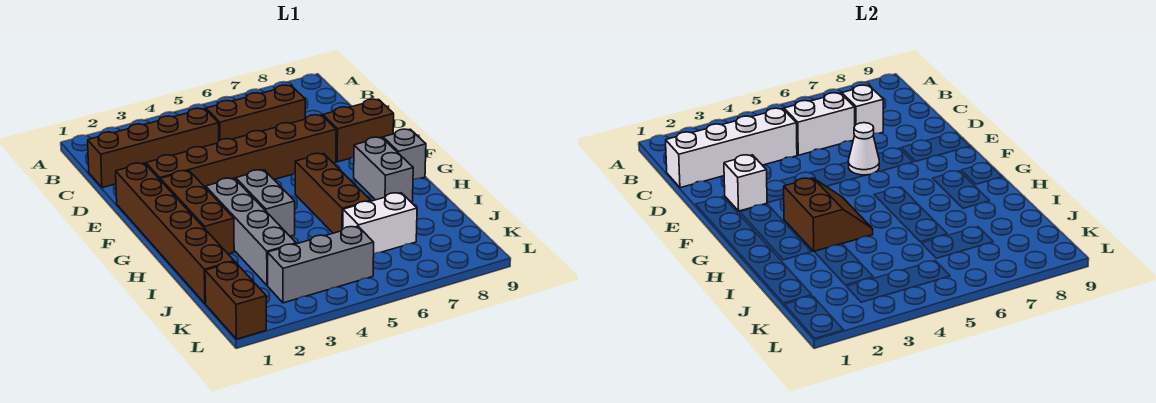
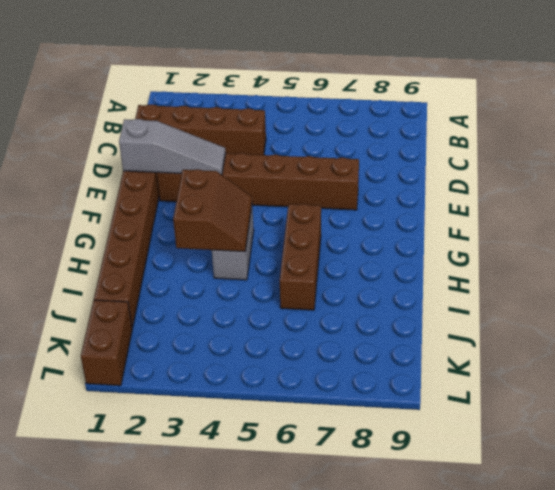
grey 1x3 slope [119,119,226,175] -> white 1x1 brick [724,155,767,211]
none -> brown 1x3 brick [206,85,305,141]
none -> brown 1x2 brick [323,99,394,162]
none -> brown 1x3 brick [160,171,234,254]

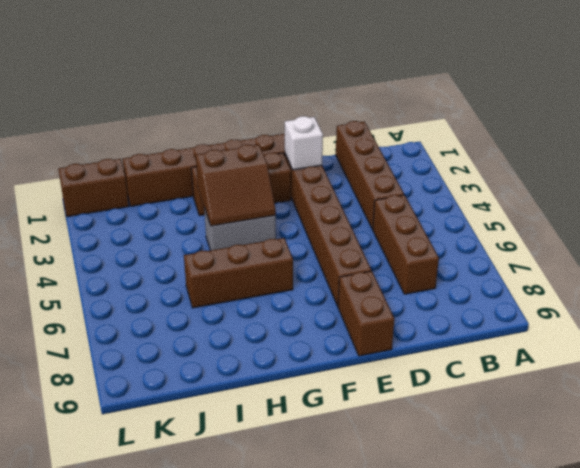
none -> grey 1x4 brick [206,178,296,286]
none -> grey 1x2 brick [354,137,413,202]
none -> grey 1x1 brick [383,129,426,180]

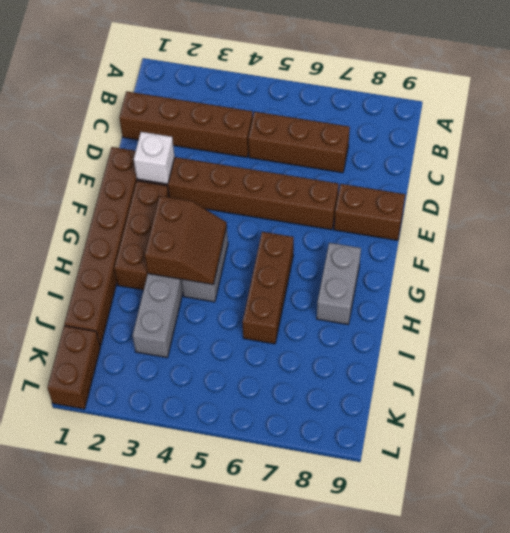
none -> grey 1x1 brick [383,129,426,180]
none -> white 1x2 brick [343,193,417,254]
none -> grey 1x3 brick [268,226,374,303]

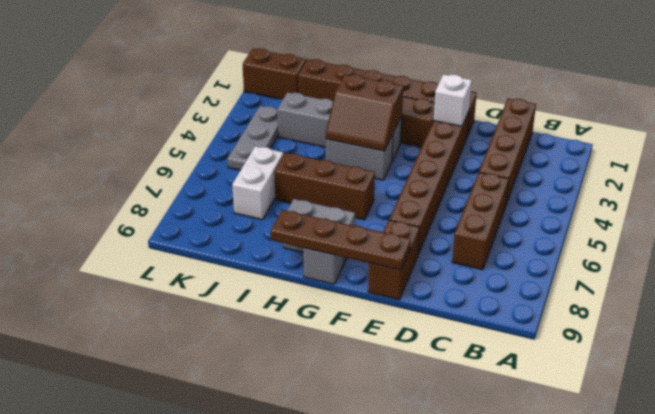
brown 1x4 plate [271,210,411,270] -> none
grey 1x3 plate [228,106,278,170] -> grey 1x3 brick [268,226,374,303]
none -> white 1x4 brick [666,108,797,188]
none -> white 1x2 brick [784,93,855,155]
none -> white 1x1 brick [842,85,883,134]

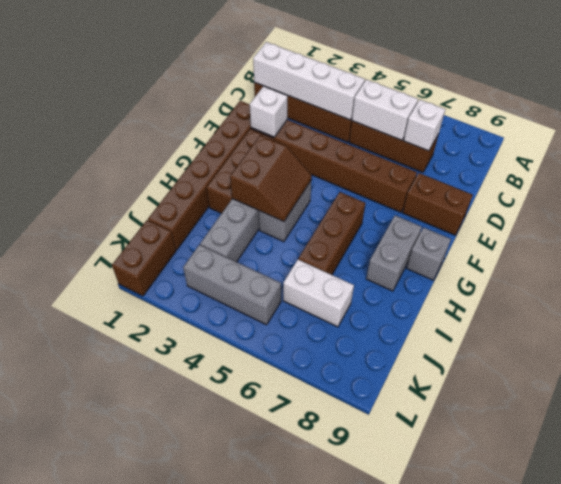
none -> white 1x1 cone [848,123,879,175]

